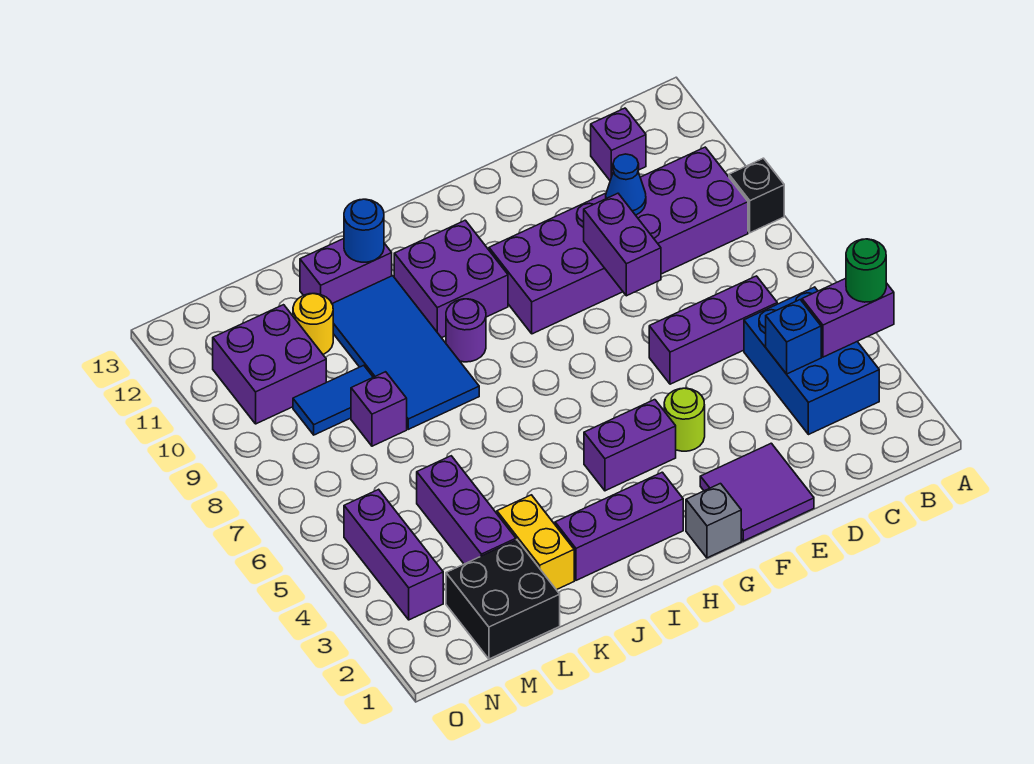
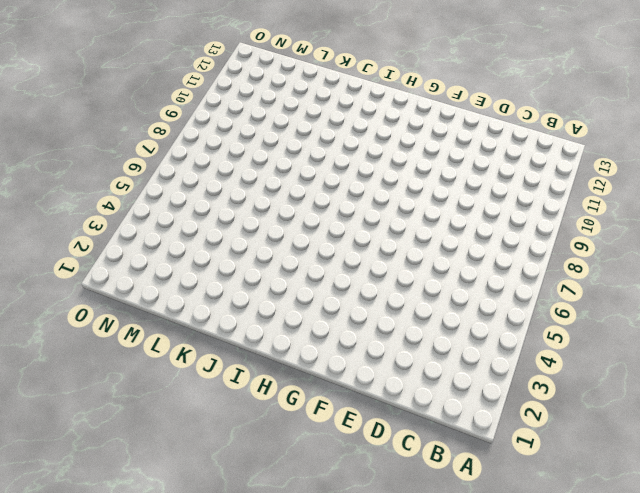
none -> black 1x1 brick [729,158,784,233]
none -> blue 2x3 brick [744,287,879,435]
none -> purple 2x6 brick [489,147,748,334]

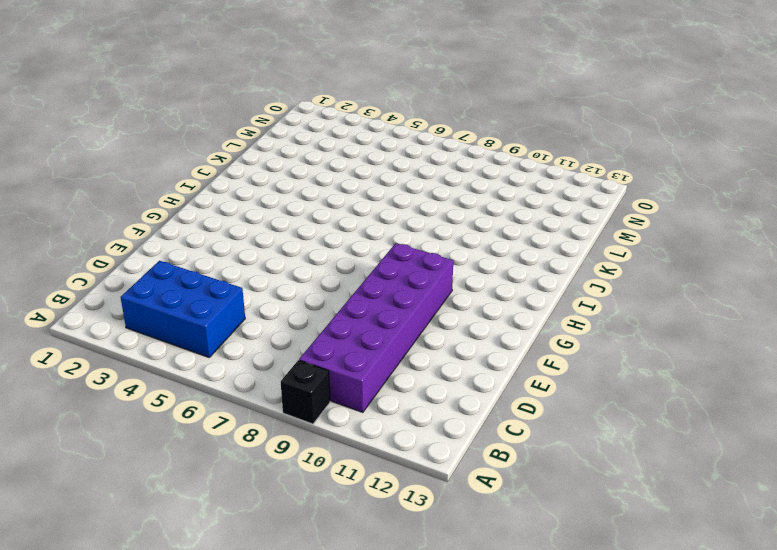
none -> purple 1x3 brick [649,276,777,384]
none -> purple 1x1 brick [591,108,646,180]
none -> purple 2x2 tile [700,443,814,541]

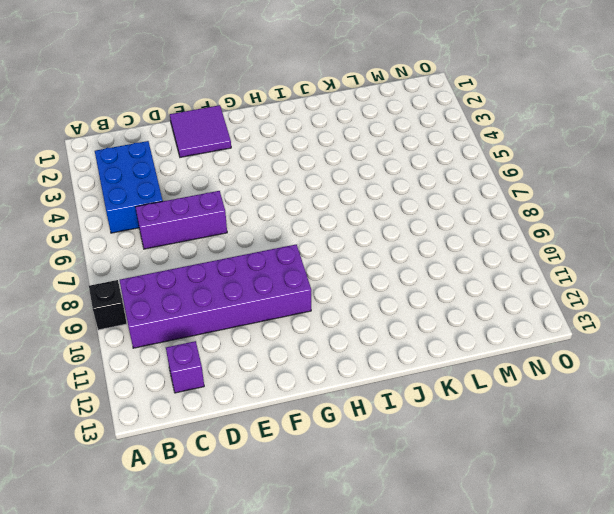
none -> lime 1x1 round brick [664,388,705,451]
none -> grey 1x1 brick [686,484,741,558]
none -> purple 1x2 brick [584,400,676,491]

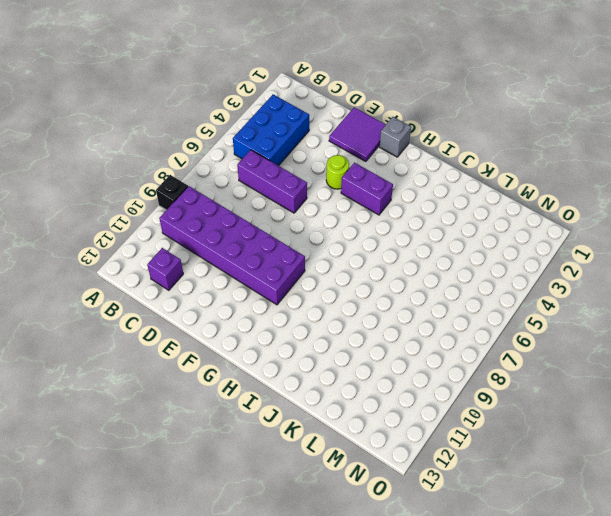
none -> purple 1x3 brick [555,472,683,580]
none -> purple 2x2 brick [394,220,508,338]
none -> purple 1x1 round brick [446,299,486,362]

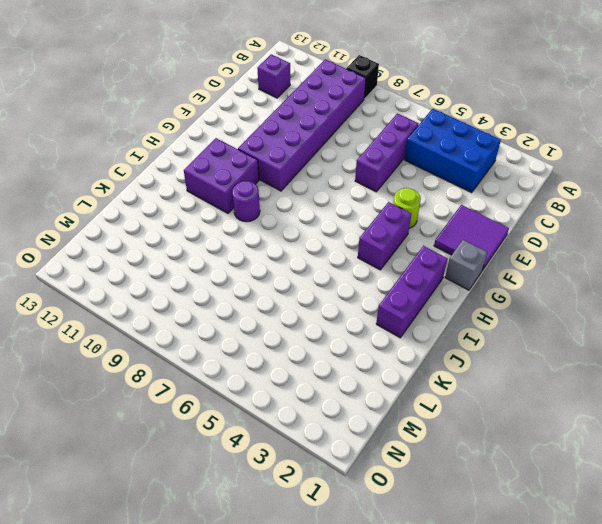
none -> blue 2x4 tile [332,276,479,429]
none -> purple 1x2 brick [300,239,392,304]
none -> yellow 1x2 brick [497,495,574,590]

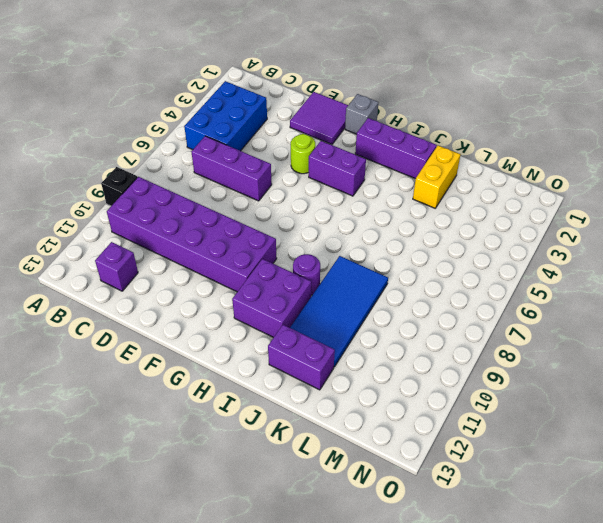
none -> black 2x2 brick [446,540,560,659]
none -> purple 1x3 brick [417,456,516,564]
none -> purple 1x1 brick [351,372,407,446]

